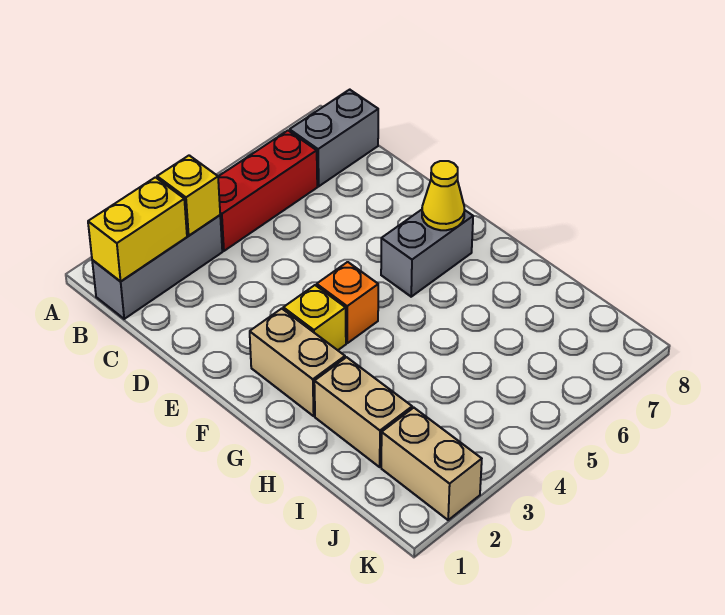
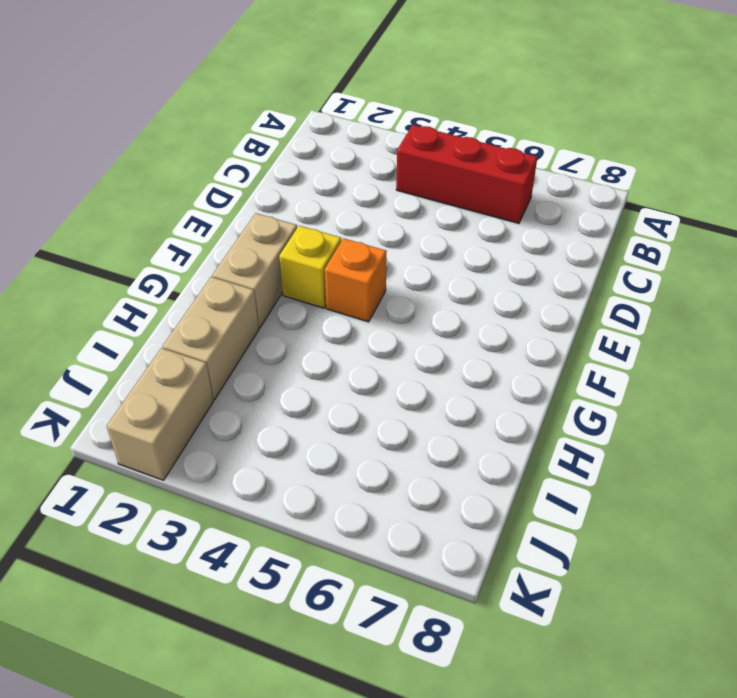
none -> grey 1x3 brick [92,215,222,319]
none -> grey 1x2 brick [290,90,378,186]
none -> grey 1x2 brick [381,210,473,297]

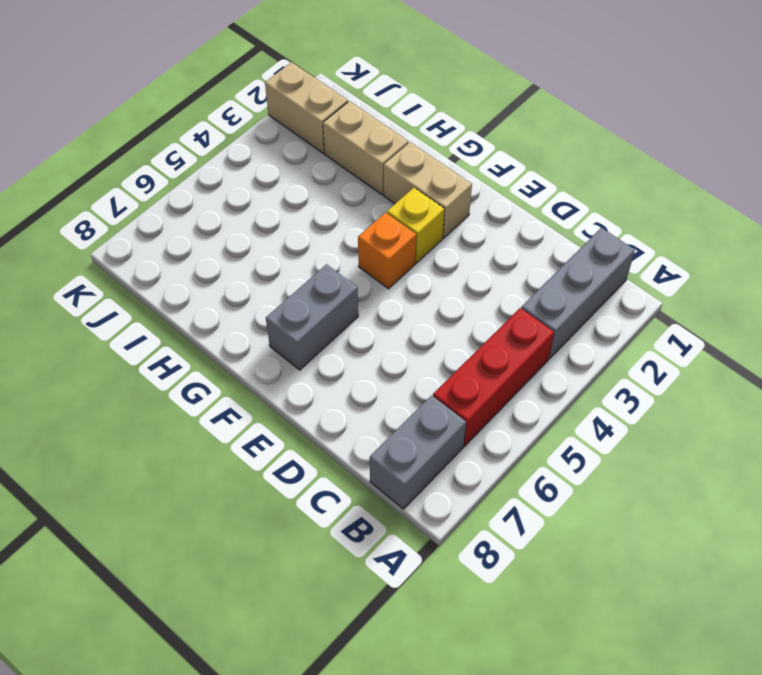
none -> yellow 1x2 brick [88,177,187,282]
none -> yellow 1x1 brick [157,155,220,236]
none -> yellow 1x1 cone [422,161,464,230]

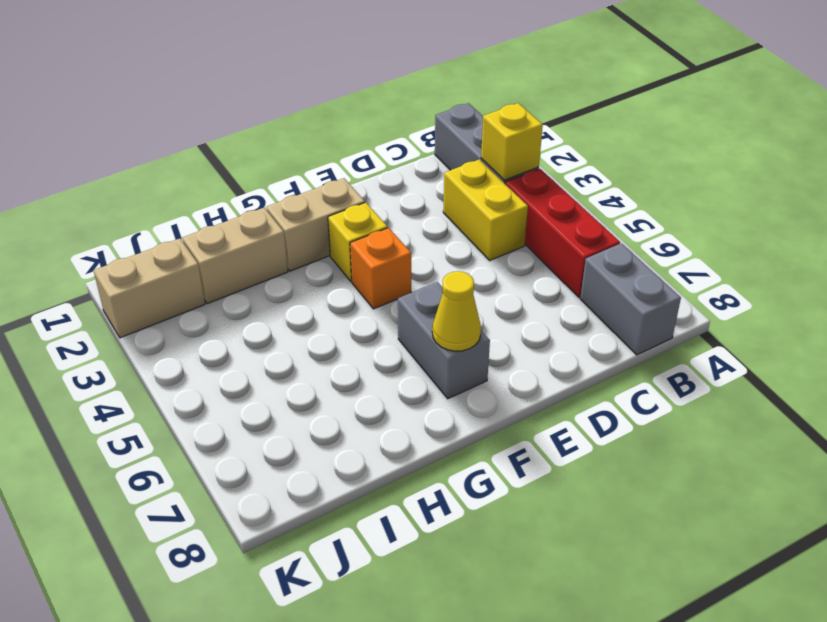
yellow 1x2 brick [443,159,528,260] -> yellow 1x2 brick moved to [88,177,187,282]

